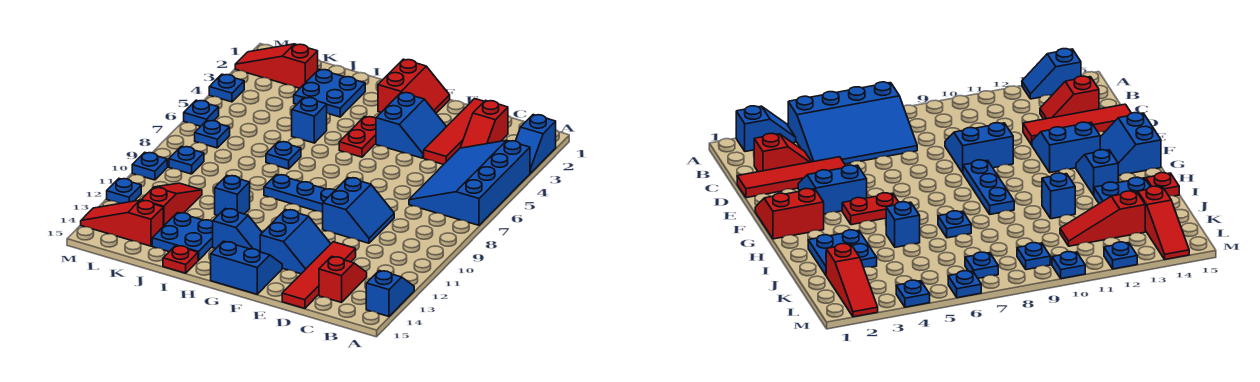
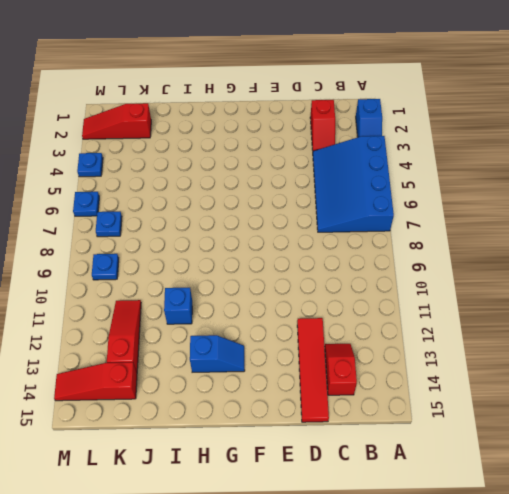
none -> blue 1x2 slope [366,271,414,317]
none -> red 1x4 tile [424,99,484,165]
none -> blue 2x2 slope [323,178,394,243]
none -> blue 2x2 slope [376,92,446,158]

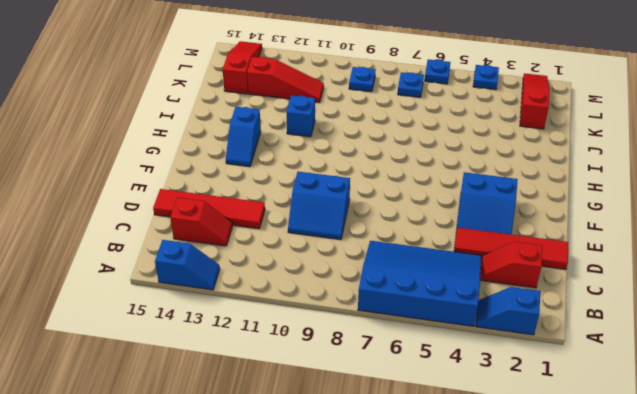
none -> blue 2x2 slope [260,210,331,274]
none -> red 2x2 slope [378,59,450,113]
none -> blue 1x3 plate [264,175,335,213]
none -> blue 2x2 slope [211,241,282,294]

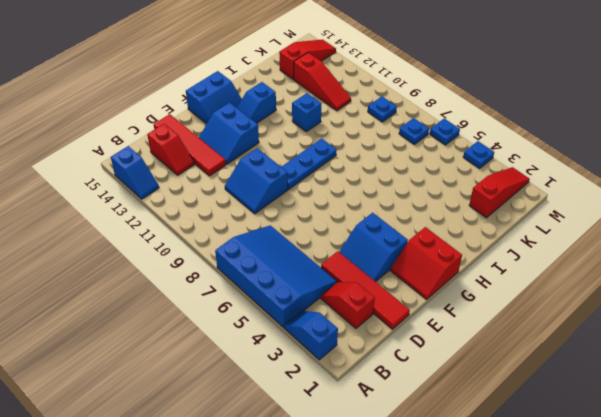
none -> red 1x2 plate [339,116,376,157]
none -> blue 2x2 plate [294,69,365,117]
none -> blue 1x1 brick [292,97,327,143]
none -> blue 1x1 plate [266,142,301,169]

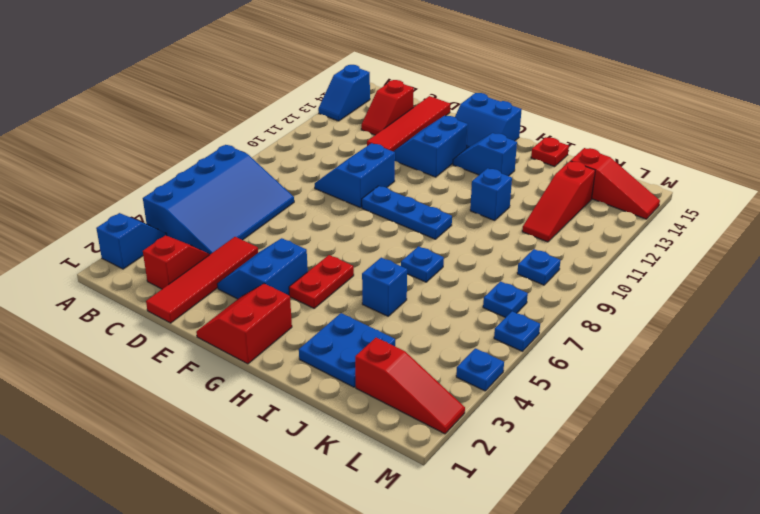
none -> blue 2x2 plate [152,213,213,260]
none -> blue 1x1 plate [132,152,167,180]
none -> blue 1x1 plate [107,179,141,203]

